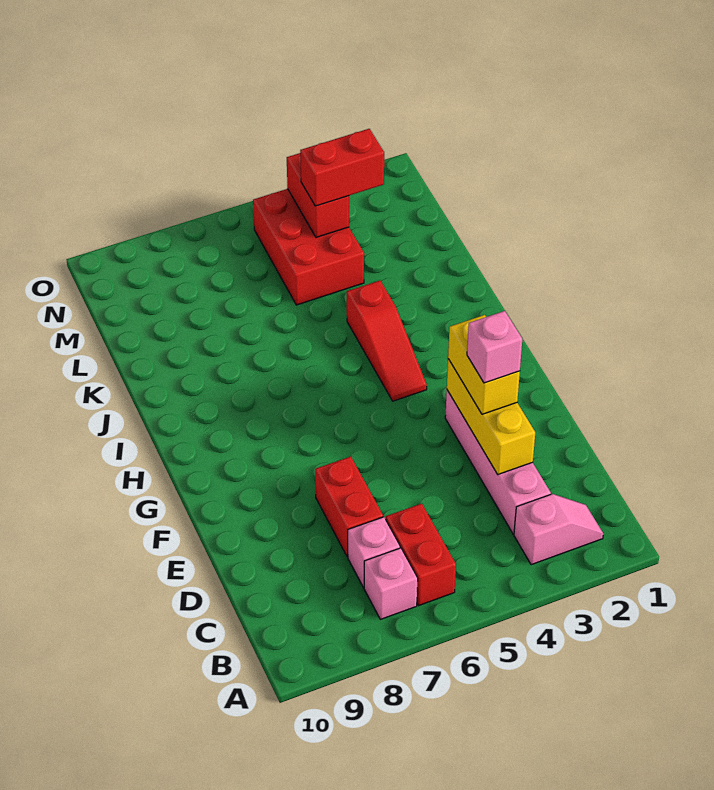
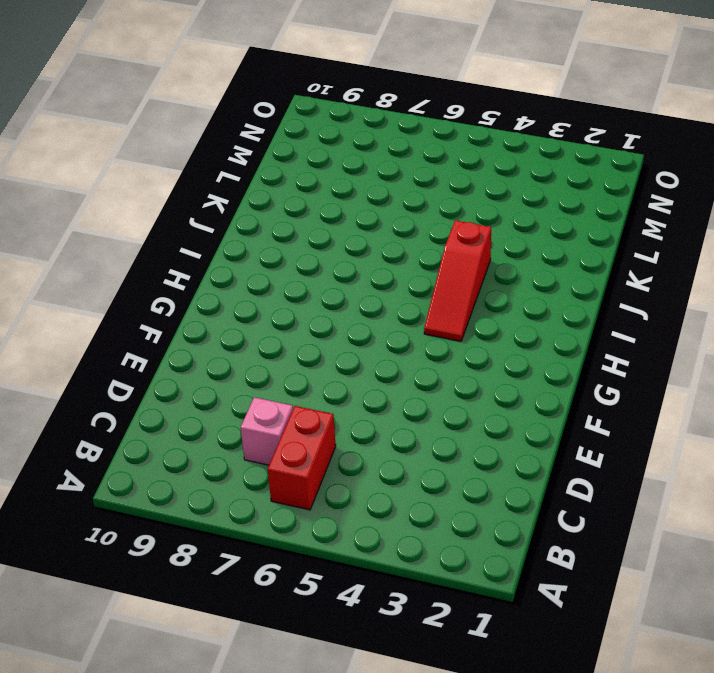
none -> pink 1x2 slope [514,494,603,565]
none -> pink 1x1 brick [364,548,418,619]
none -> pink 1x4 brick [445,390,551,534]

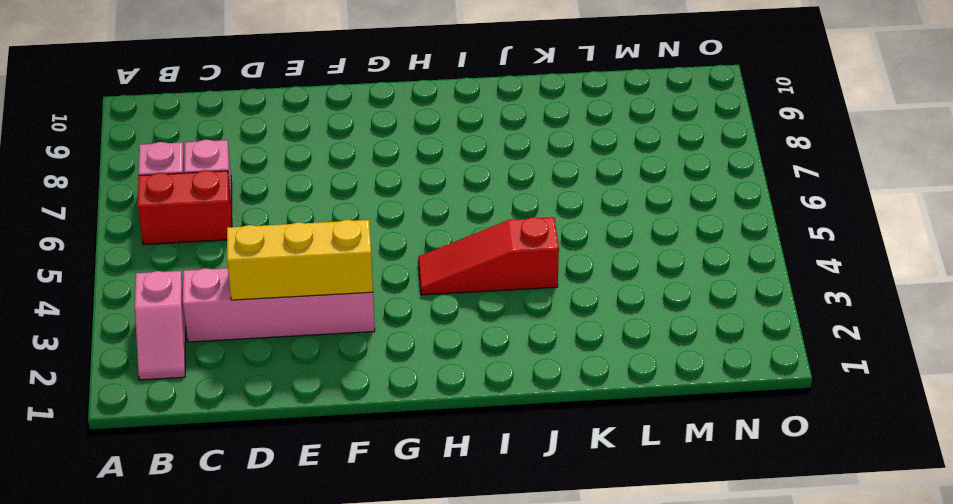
none -> red 1x2 brick [315,457,383,557]
none -> red 2x3 brick [253,189,364,305]
none -> red 1x2 brick [287,153,349,237]

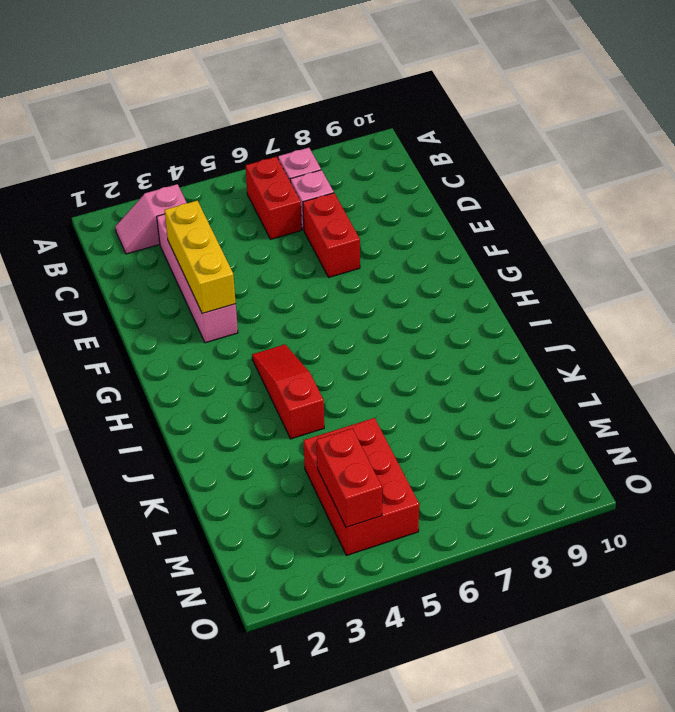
none -> yellow 1x2 brick [448,315,520,414]
none -> red 1x2 brick [300,129,384,206]
none -> pink 1x1 brick [467,311,522,383]

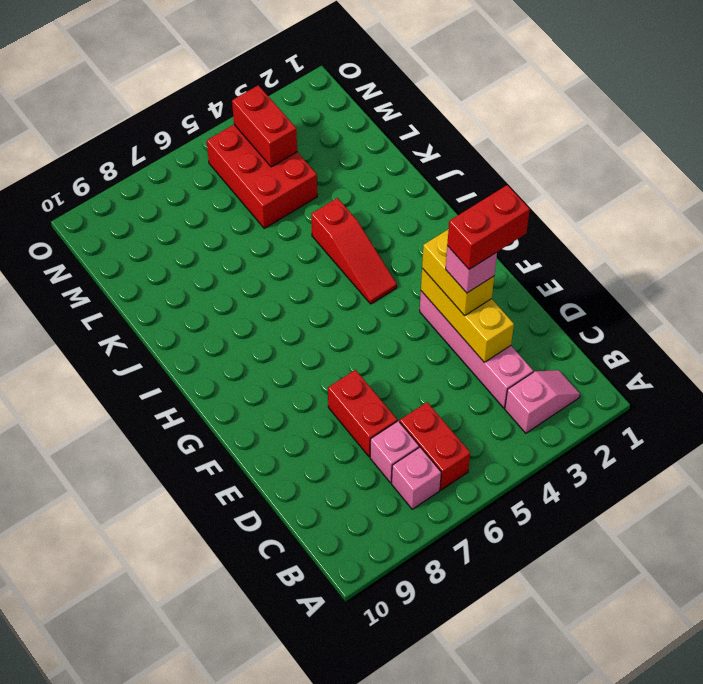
red 1x2 brick [447,185,530,269] -> red 1x2 brick moved to [300,129,384,206]

